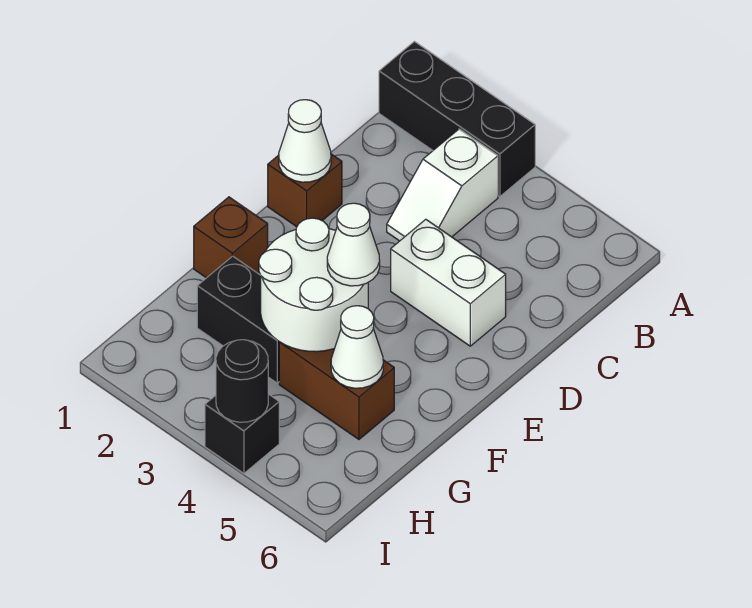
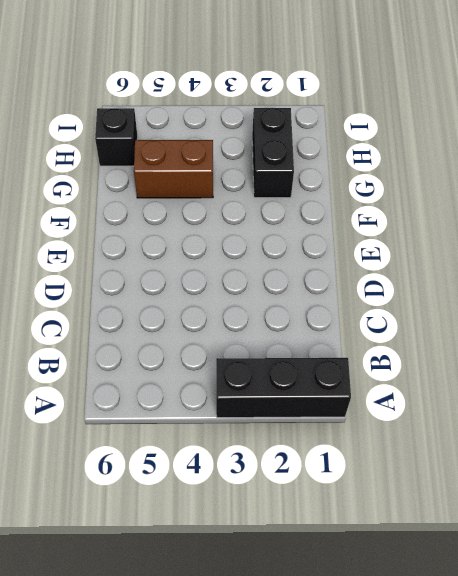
black 1x2 brick [252,108,294,198] -> black 1x2 brick turned to [197,256,279,383]
black 1x1 brick [95,108,137,166] -> black 1x1 brick moved to [205,394,279,473]
none -> white 1x2 slope [387,129,498,241]
none -> brown 1x1 brick [268,154,342,227]
none -> white 1x2 brick [391,219,506,346]

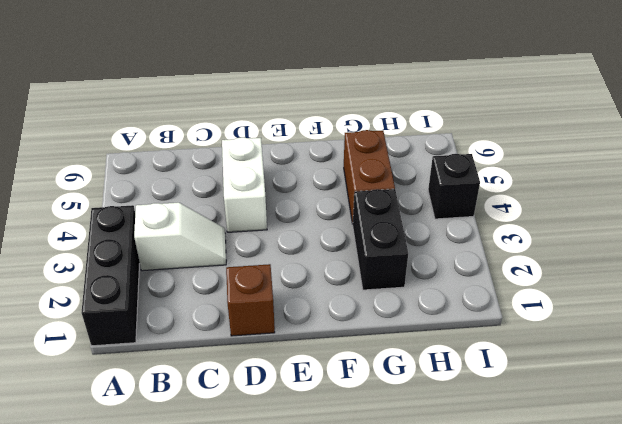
none -> brown 1x1 brick [194,197,268,278]
none -> white 1x1 cone [279,100,331,182]
none -> white 2x2 round brick [259,218,368,352]

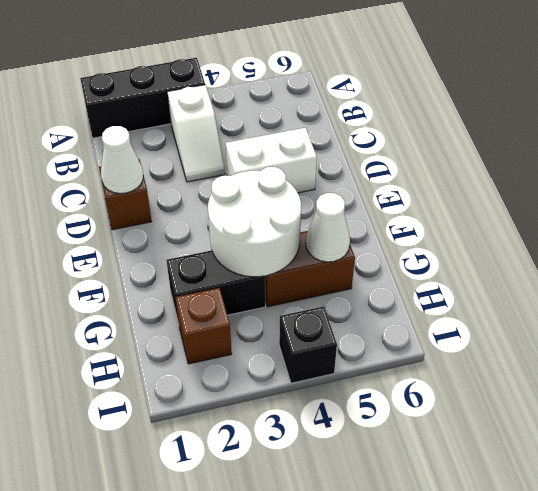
brown 1x1 brick [176,288,232,364] -> brown 1x1 brick moved to [194,197,268,278]
none -> black 1x1 round brick [216,340,268,422]
none -> white 1x1 cone [327,203,380,286]

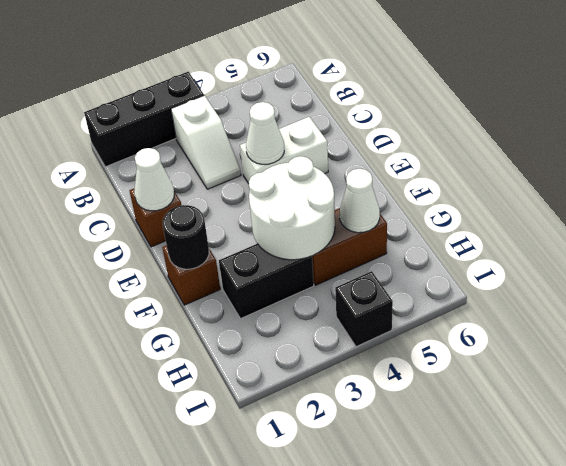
white 1x1 cone [246,102,284,164] -> white 1x1 cone moved to [327,203,380,286]
black 1x1 round brick [163,205,209,269] -> black 1x1 round brick moved to [216,340,268,422]

